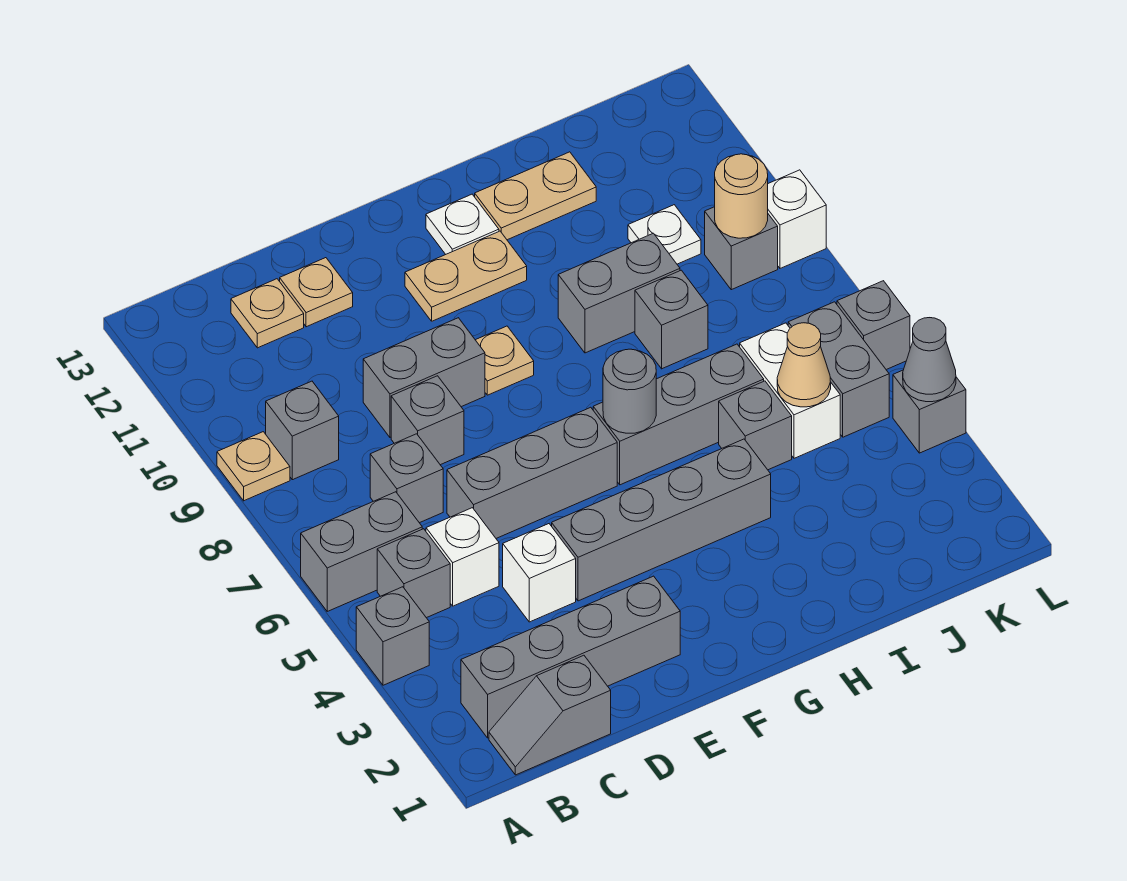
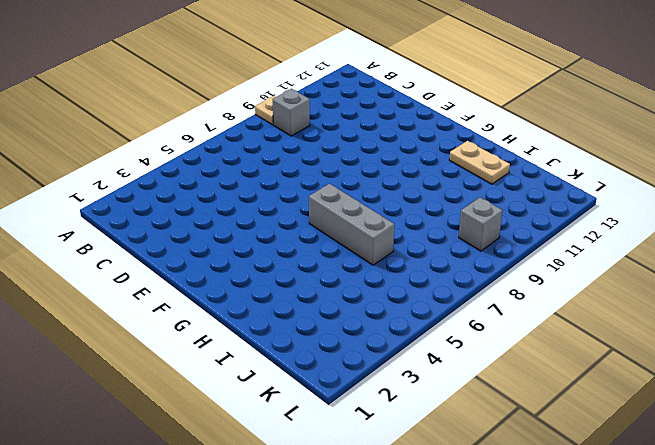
none -> grey 1x1 brick [356,587,429,685]
none -> grey 1x2 brick [301,492,422,611]
none -> grey 1x2 slope [489,655,611,775]
none -> grey 1x4 brick [461,576,680,738]

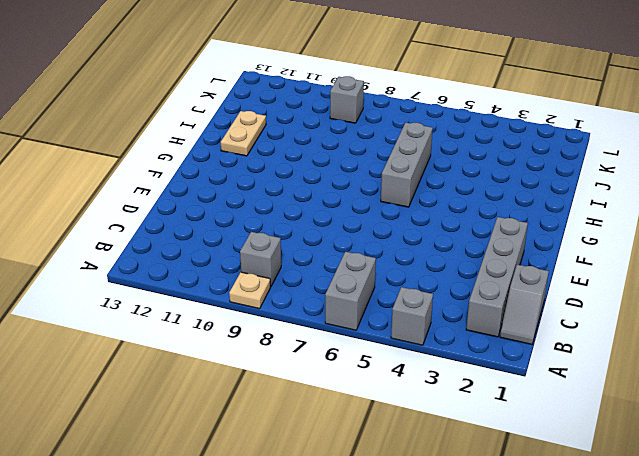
none -> grey 1x1 brick [377,529,450,618]
none -> white 1x1 brick [426,508,499,606]
none -> grey 1x1 brick [370,434,443,523]
none -> tan 1x1 plate [231,279,304,348]

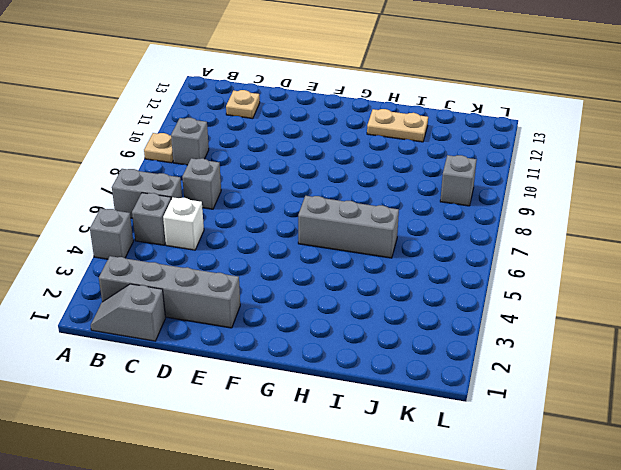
none -> white 1x1 brick [503,524,576,622]
none -> grey 1x3 brick [447,407,617,538]
none -> grey 1x1 brick [391,376,464,465]
none -> grey 1x2 brick [363,318,485,437]

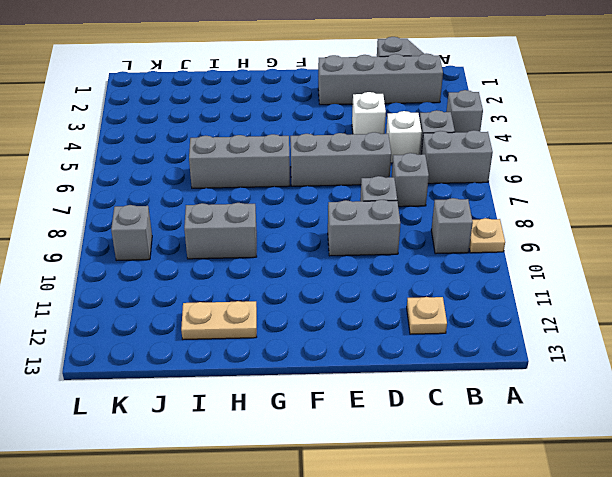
none -> tan 1x1 plate [280,258,353,327]
none -> grey 1x4 brick [552,439,771,601]
none -> tan 1x1 plate [476,326,534,395]
none -> tan 1x2 plate [405,231,527,321]

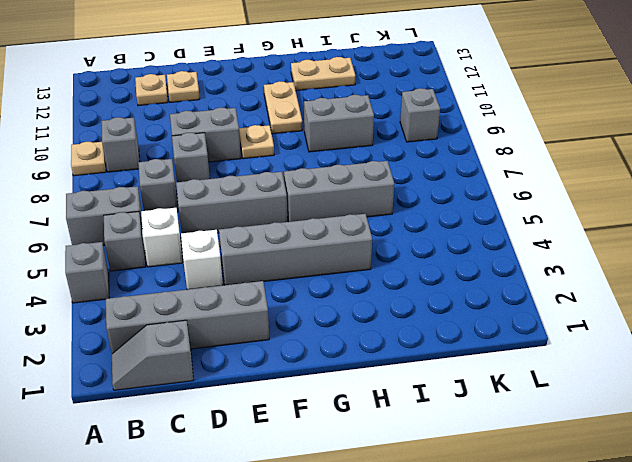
tan 1x2 plate [264,81,302,134] -> tan 1x2 plate turned to [405,231,527,321]
none -> white 1x1 plate [426,194,499,254]
none -> grey 1x1 brick [719,381,792,470]
none -> grey 1x1 brick [635,270,708,369]
none -> white 1x2 brick [740,323,840,458]

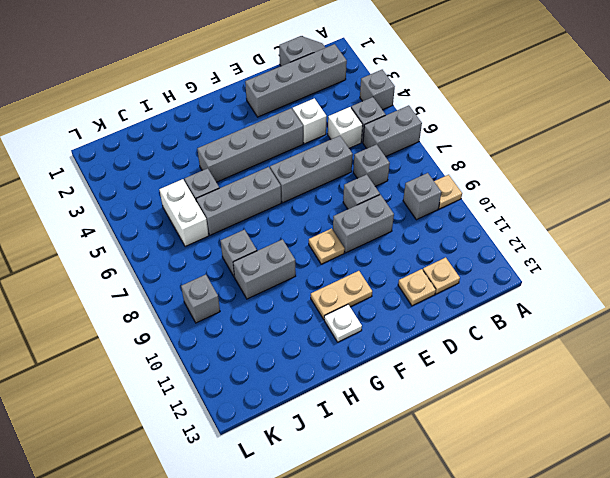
none -> tan 1x2 plate [475,152,596,240]
none -> white 1x1 plate [628,205,701,264]
none -> grey 1x2 brick [788,302,889,437]
none -> grey 1x1 brick [893,370,966,453]

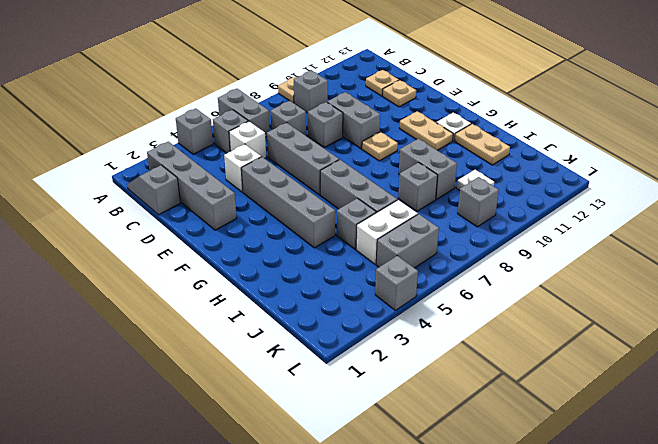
none -> grey 1x1 brick [837,281,910,370]
none -> white 1x1 brick [768,170,826,268]
none -> grey 1x1 round brick [603,349,656,433]
none -> tan 1x1 cone [777,323,831,407]

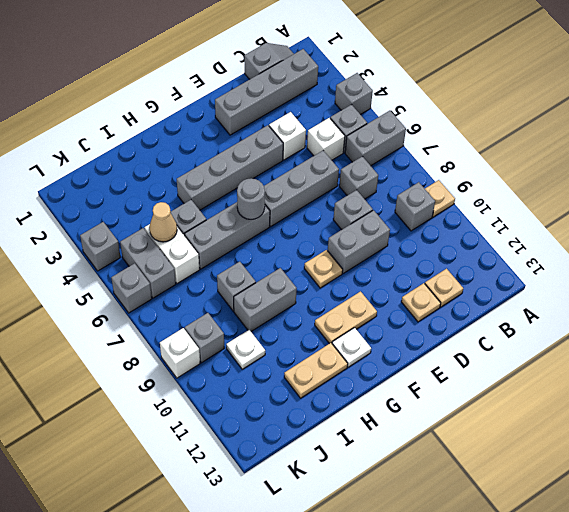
none -> tan 1x1 round brick [715,154,768,238]
none -> grey 1x1 cone [903,318,956,402]

